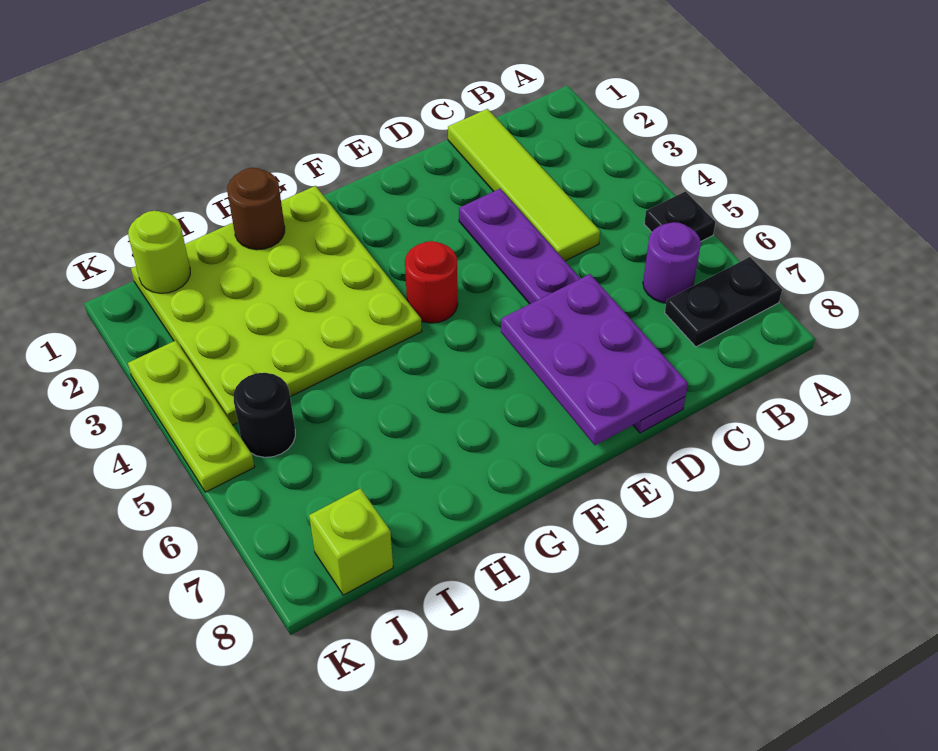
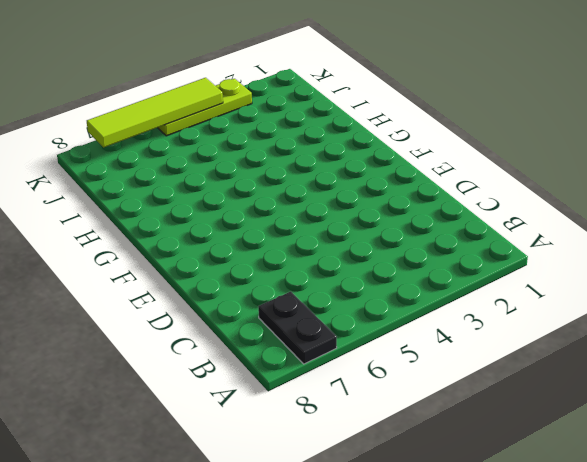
lime 1x4 tile [87,78,223,148] -> lime 1x4 tile moved to [448,109,600,261]
none -> black 1x1 plate [644,191,716,242]
none -> purple 1x1 round brick [643,222,701,303]
none -> purple 1x6 plate [459,189,685,433]

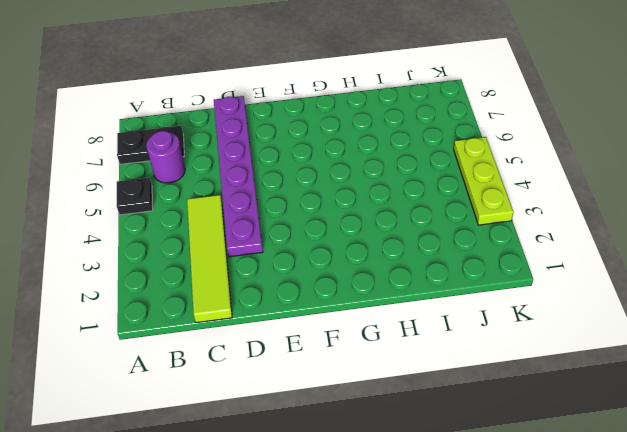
none -> red 1x1 round brick [405,241,458,323]
none -> lime 4x4 plate [131,186,422,425]
none -> black 1x1 round brick [233,373,295,457]

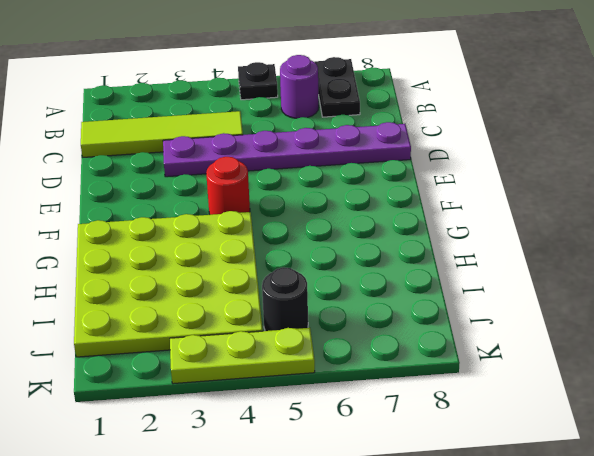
none -> lime 1x1 brick [309,488,393,595]
none -> purple 2x3 plate [501,274,688,445]
none -> brown 1x1 round brick [227,168,285,250]

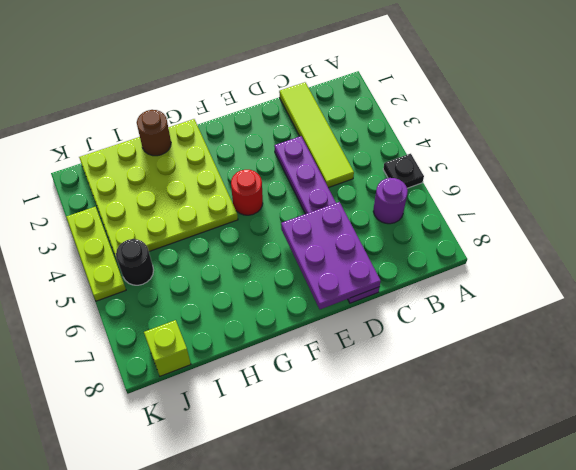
none -> black 1x2 plate [665,257,782,347]
none -> lime 1x1 round brick [128,211,190,293]

